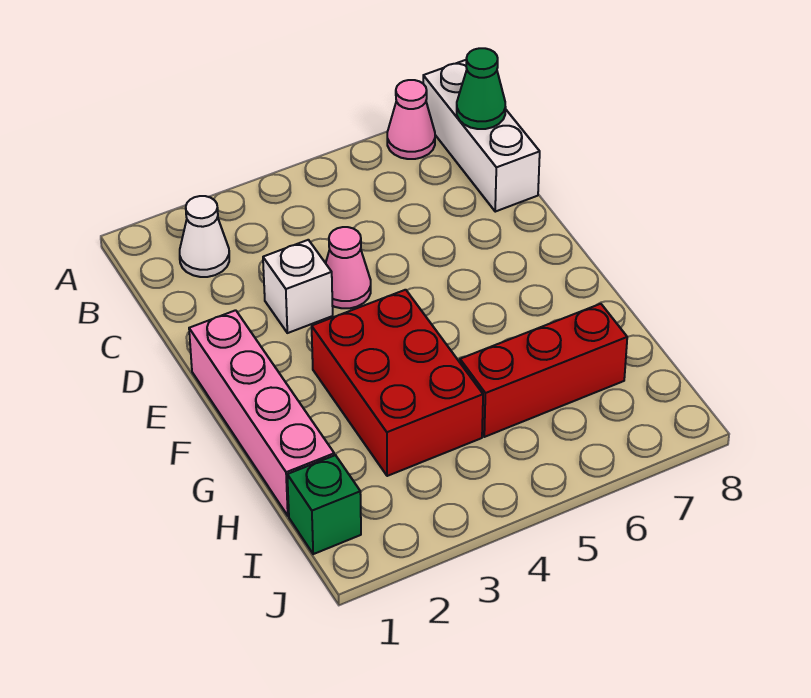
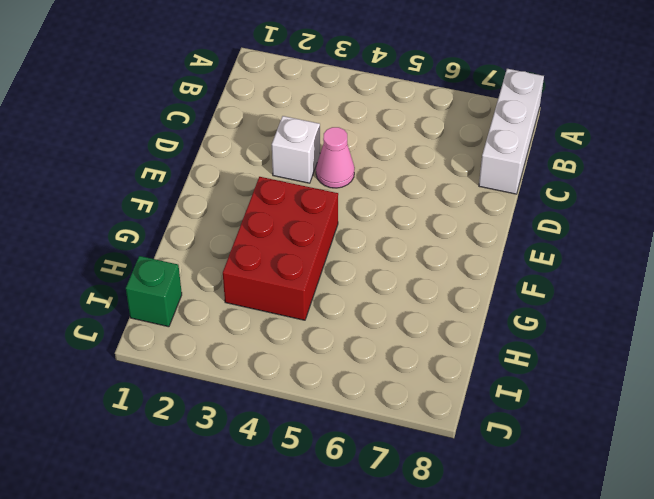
none -> pink 1x1 cone [387,80,435,159]
none -> white 1x1 cone [180,196,229,277]

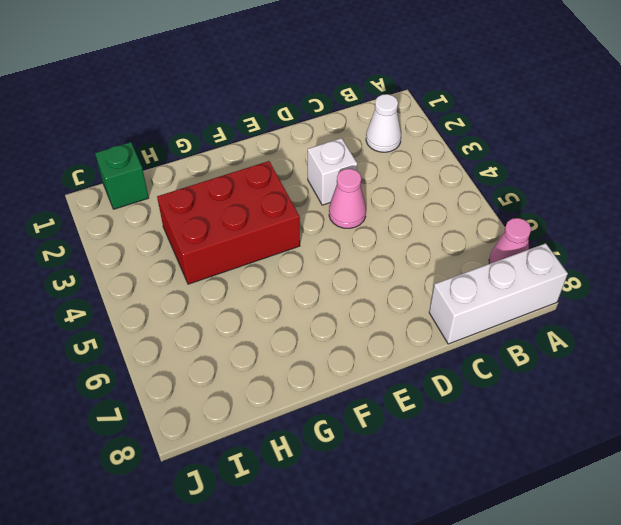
none -> pink 1x4 brick [189,310,334,516]
none -> red 1x3 brick [460,304,627,437]

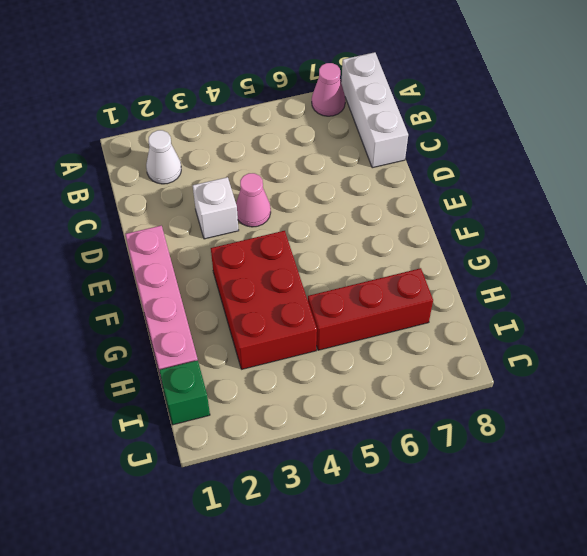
none -> green 1x1 cone [457,48,506,129]

